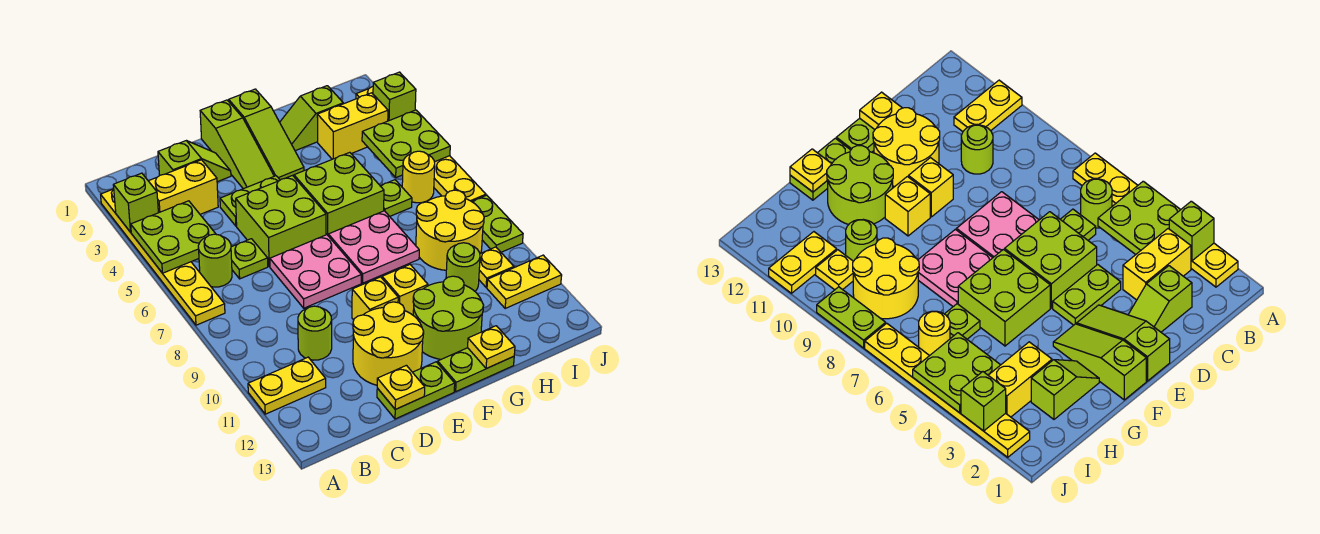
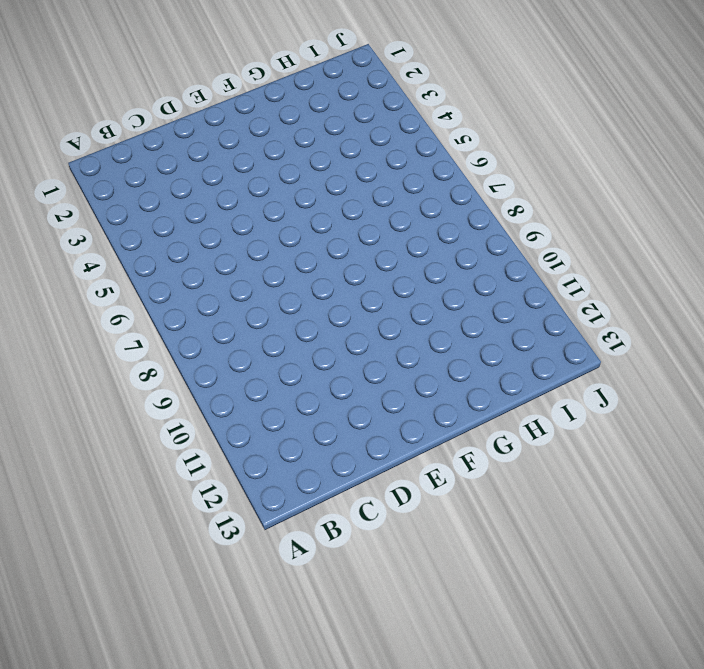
none -> yellow 1x6 plate [101,189,225,325]
none -> yellow 1x2 plate [248,357,326,414]
none -> yellow 1x2 brick [149,160,218,214]
none -> lime 1x1 round brick [198,234,232,287]

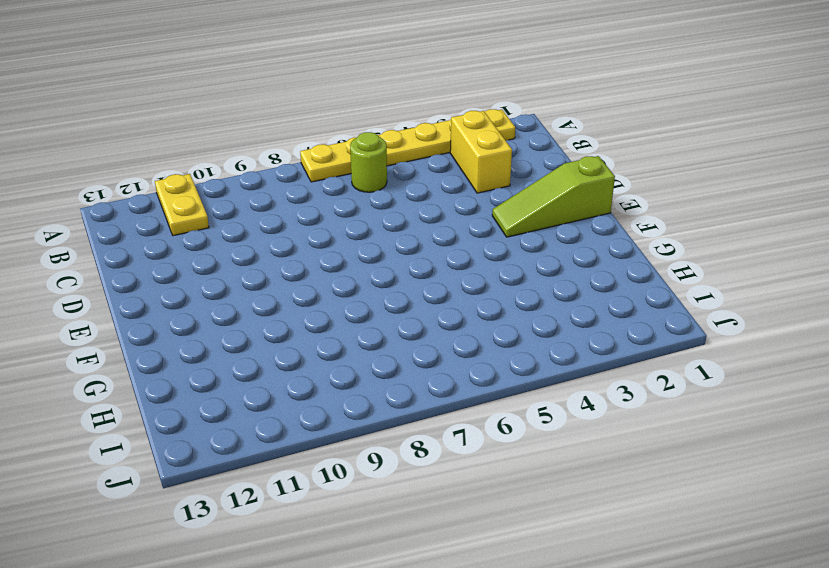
none -> lime 1x2 slope [158,141,231,182]
none -> lime 1x1 plate [231,239,268,279]
none -> lime 1x1 round brick [298,306,332,360]
none -> lime 1x2 plate [220,176,280,226]

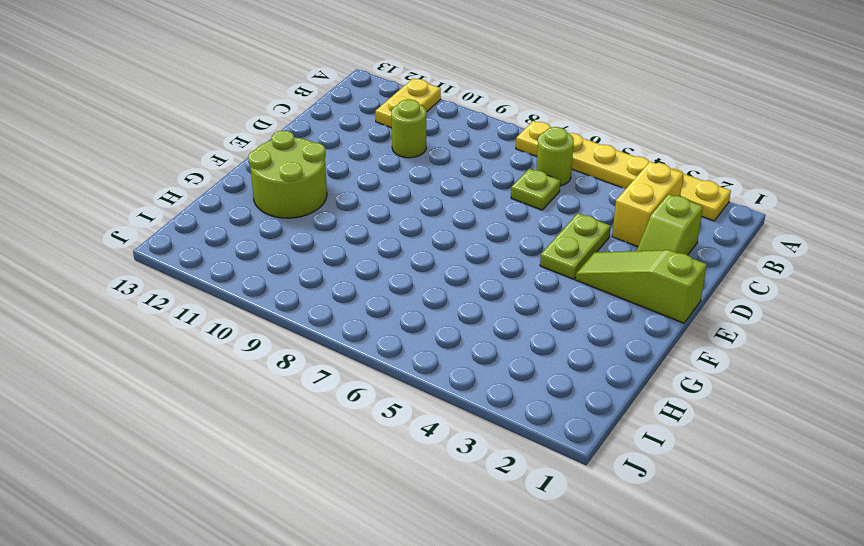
none -> lime 2x2 brick [236,176,326,266]
none -> pink 2x2 plate [270,235,361,308]
none -> yellow 2x2 round brick [353,302,424,385]
none -> lime 1x2 plate [377,362,455,419]

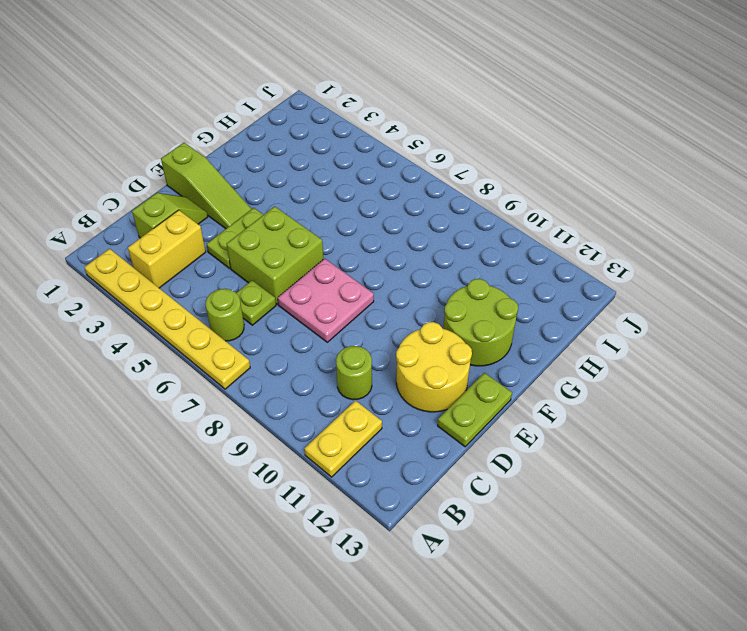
none -> yellow 1x1 brick [352,277,398,320]
none -> lime 1x3 slope [229,89,304,180]
none -> lime 2x2 brick [294,152,384,235]
none -> pink 2x2 plate [328,211,419,283]

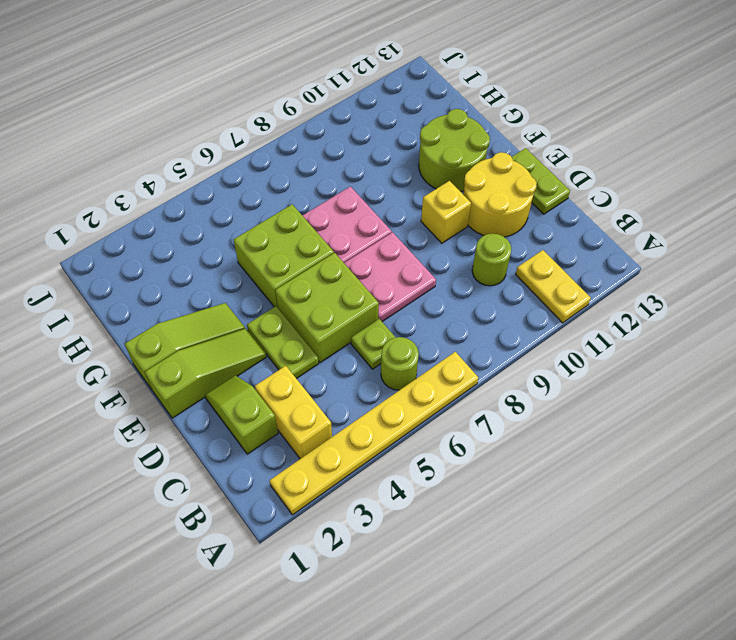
none -> yellow 1x1 brick [382,265,428,315]
none -> lime 1x2 plate [438,348,514,391]
none -> lime 1x2 slope [280,86,343,151]
none -> yellow 1x2 brick [317,93,388,159]

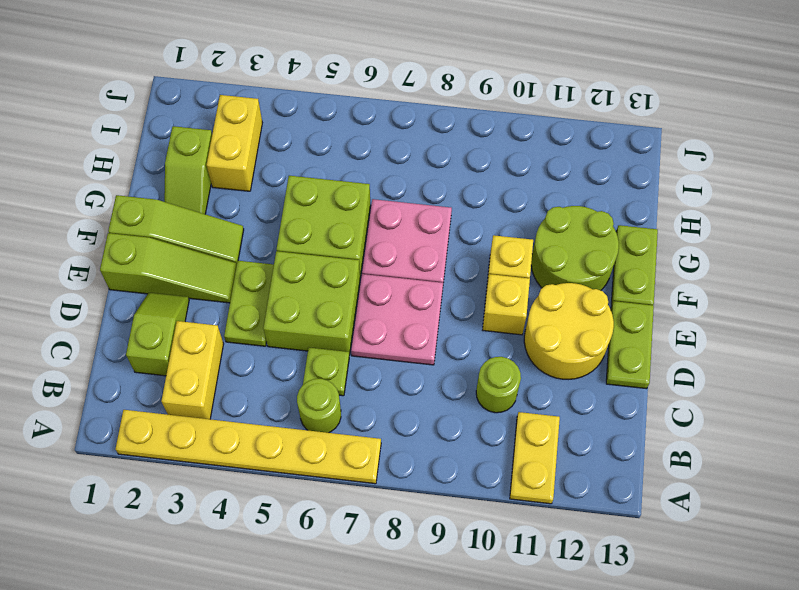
none -> lime 1x1 plate [381,180,412,216]
none -> yellow 2x2 round brick [416,190,484,270]
none -> lime 1x1 round brick [446,243,480,291]
none -> yellow 1x1 round brick [402,151,435,203]

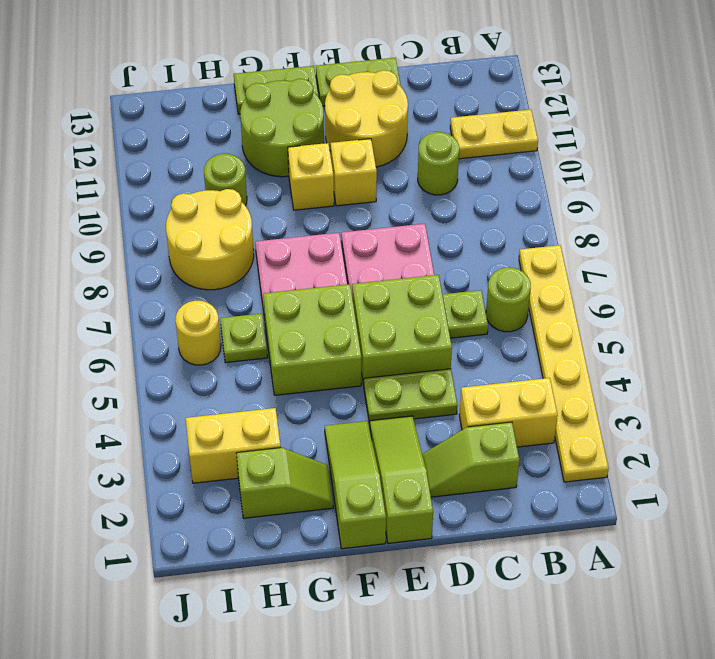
none -> yellow 1x1 plate [479,247,514,287]
none -> yellow 1x2 plate [487,255,562,308]
none -> yellow 1x6 plate [356,87,486,202]
none -> lime 1x2 plate [472,195,523,252]

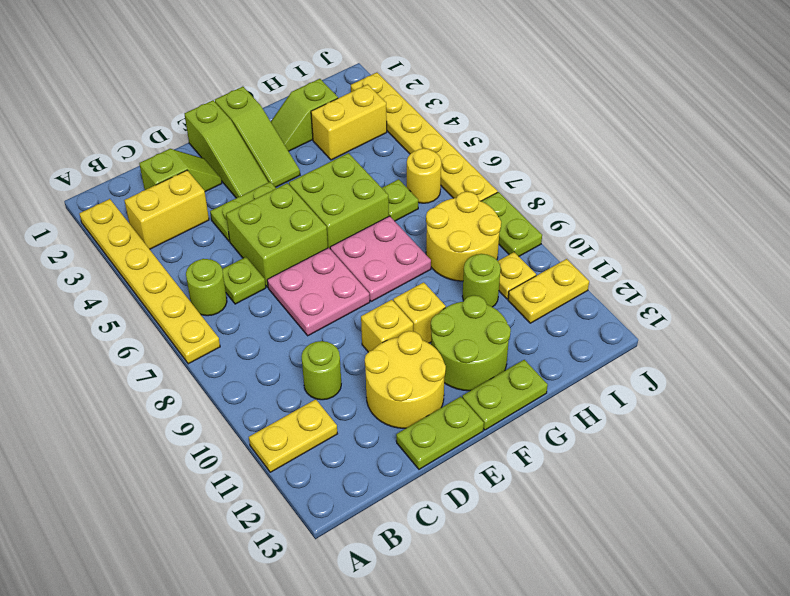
none -> lime 1x1 brick [113,173,158,232]
none -> lime 2x2 plate [131,201,215,273]
none -> yellow 1x1 plate [377,365,425,409]
none -> yellow 1x1 plate [468,326,515,369]

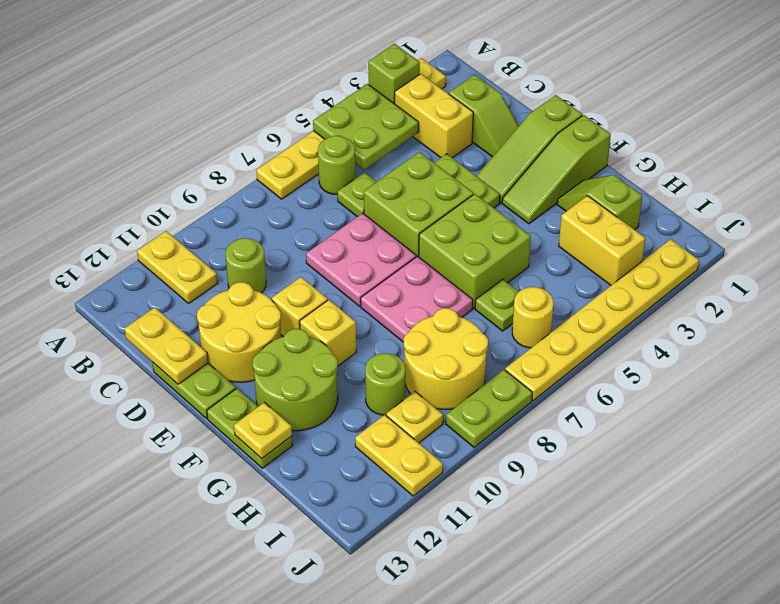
yellow 1x2 plate [125,307,208,384] -> yellow 1x1 plate [377,365,425,409]
none -> lime 2x2 plate [362,110,450,177]
none -> lime 1x1 brick [373,72,416,121]

